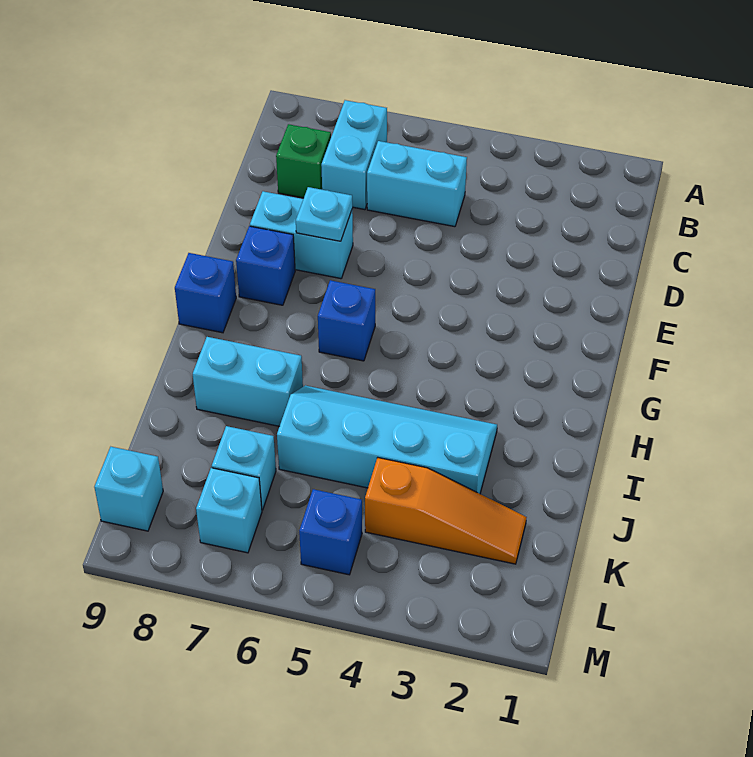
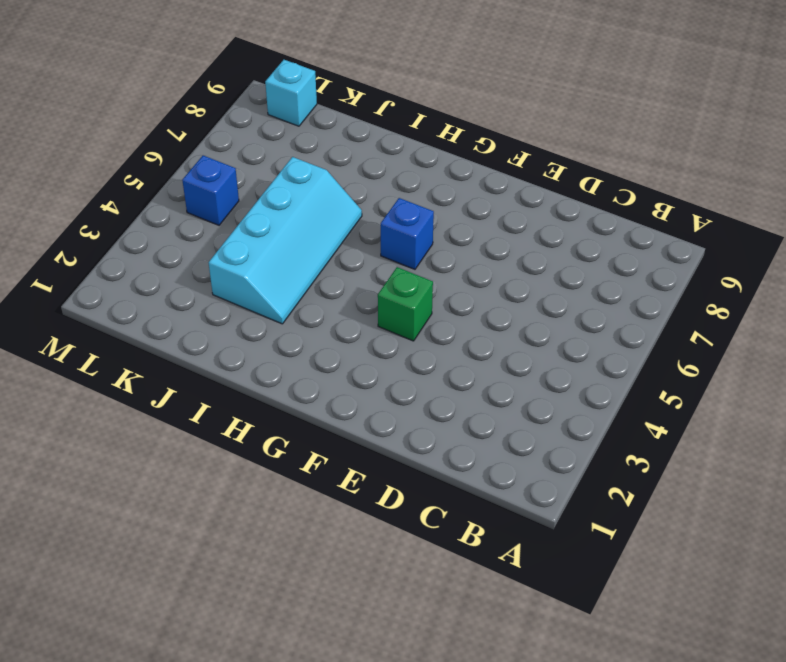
green 1x1 brick [378,267,433,341] -> green 1x1 brick moved to [276,124,331,198]
none -> cyan 1x2 brick [321,100,387,210]
none -> cyan 1x2 brick [367,141,467,227]
none -> cyan 1x2 brick [250,191,353,279]

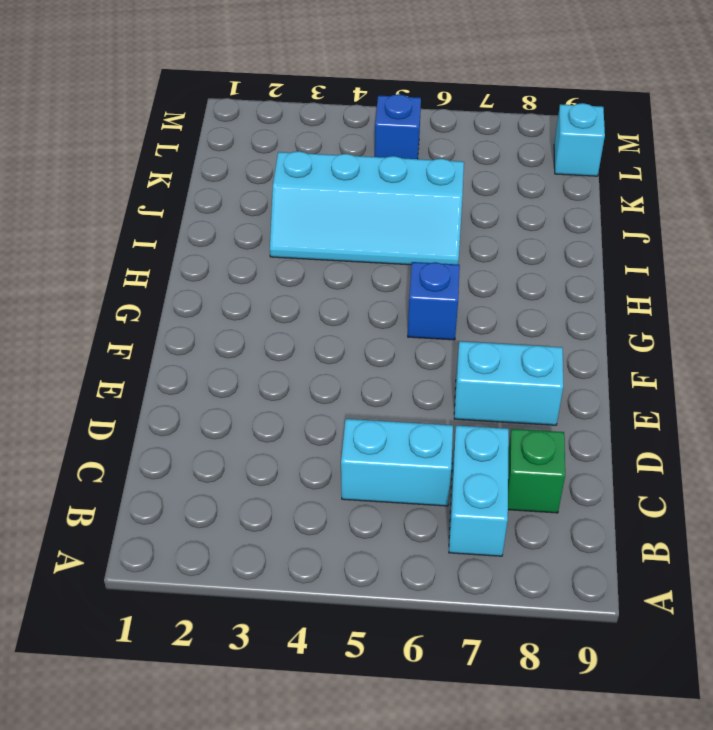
none -> blue 1x1 brick [236,226,295,305]
none -> blue 1x1 brick [175,253,236,333]
none -> cyan 1x2 brick [193,337,303,426]

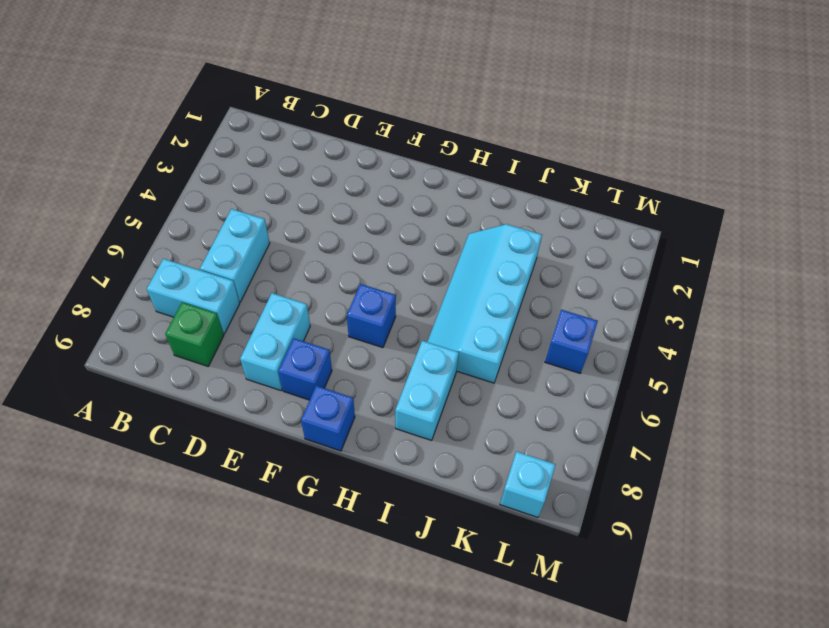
none -> orange 1x3 slope [365,458,527,564]
none -> cyan 1x1 brick [212,426,276,510]
none -> cyan 1x1 brick [196,468,262,553]

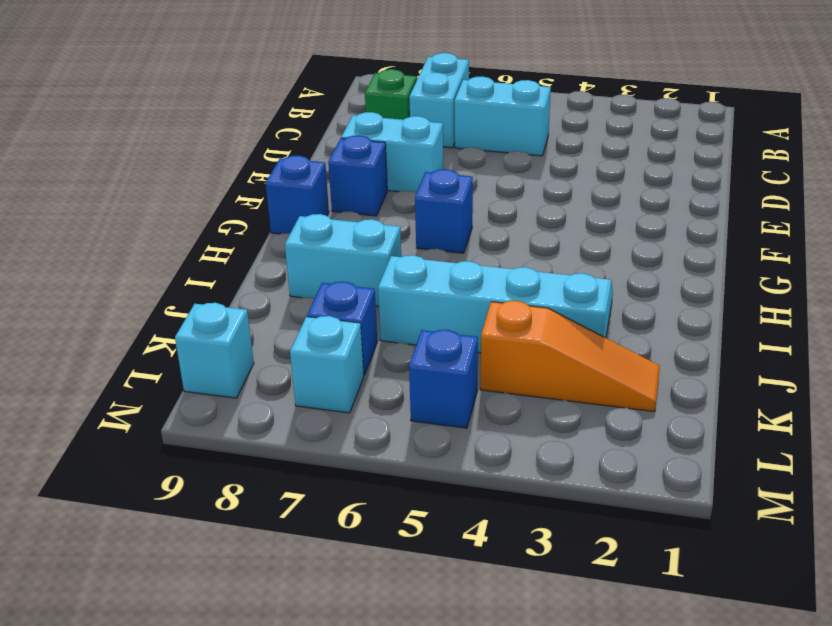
blue 1x1 brick [307,282,377,375] -> cyan 1x1 brick [212,426,276,510]
none -> cyan 1x1 plate [296,187,352,241]

